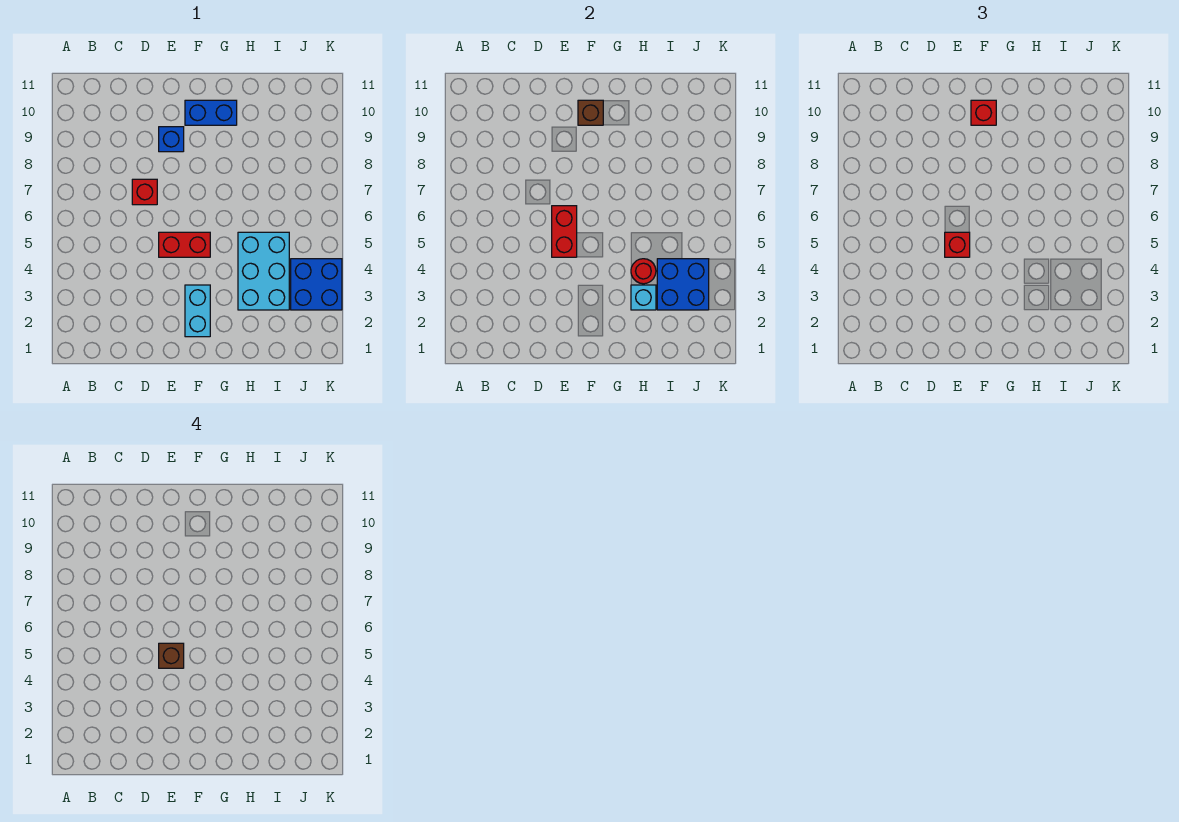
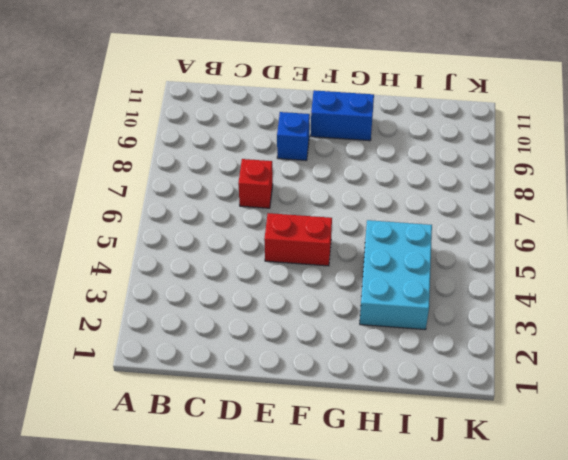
none -> cyan 1x2 brick [185,285,210,337]
none -> blue 2x2 brick [291,259,342,310]
none -> red 1x2 brick [552,206,577,257]

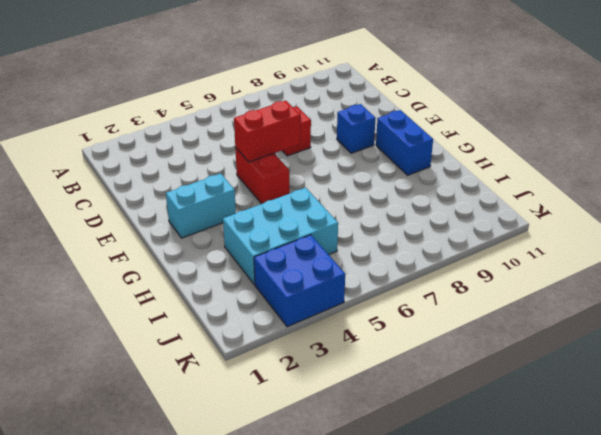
none -> brown 1x1 brick [578,100,603,125]
none -> cyan 1x1 brick [631,285,656,310]
none -> red 1x1 round brick [631,259,656,284]

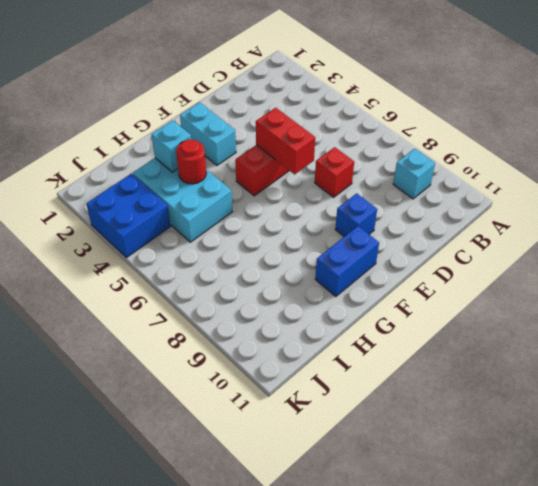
cyan 1x1 brick [393,149,435,199] -> none
none -> brown 1x1 brick [578,100,603,125]
none -> blue 2x2 brick [657,259,709,310]
none -> red 1x1 brick [945,232,970,257]

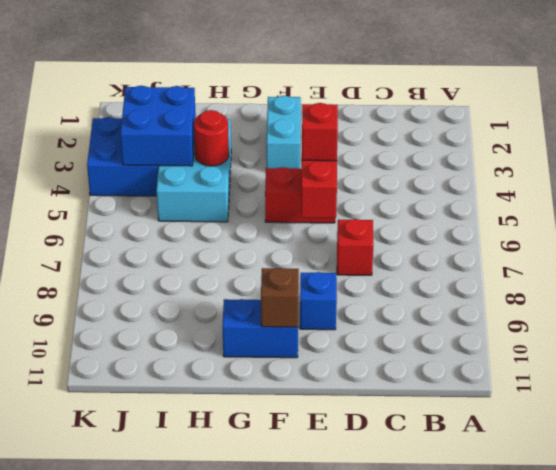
none -> cyan 1x1 brick [631,285,656,310]
none -> red 1x1 brick [971,100,996,125]
none -> brown 1x1 brick [159,643,184,668]

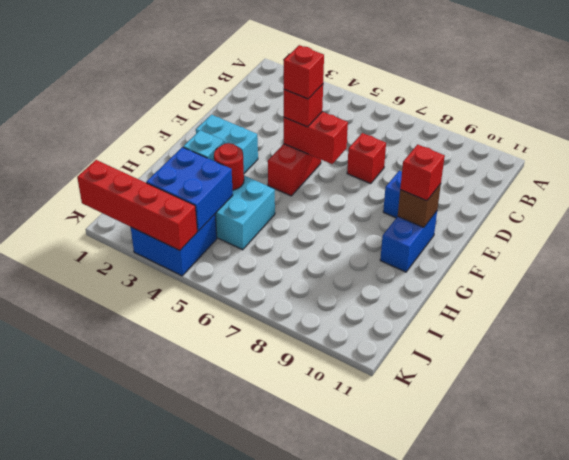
red 1x1 brick [284,45,324,99] -> brown 1x1 brick [159,643,184,668]
red 1x4 brick [77,160,197,251] -> none

